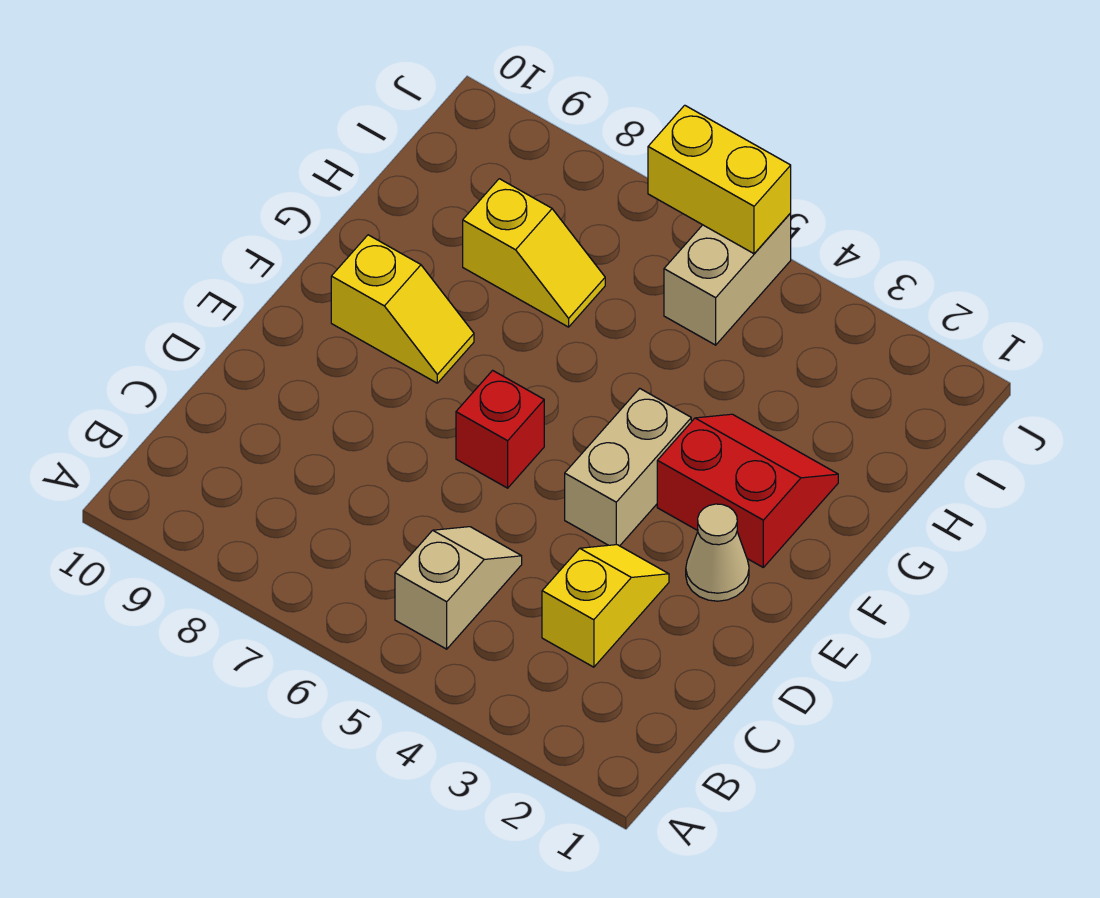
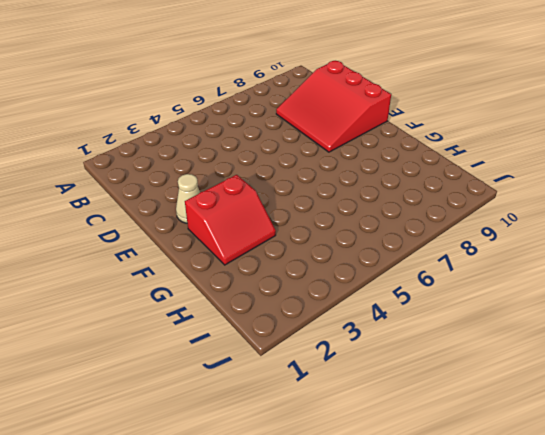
red 3x3 slope [276,61,391,152] -> none
none -> tan 1x2 slope [395,527,522,649]
none -> yellow 1x2 slope [542,545,669,667]

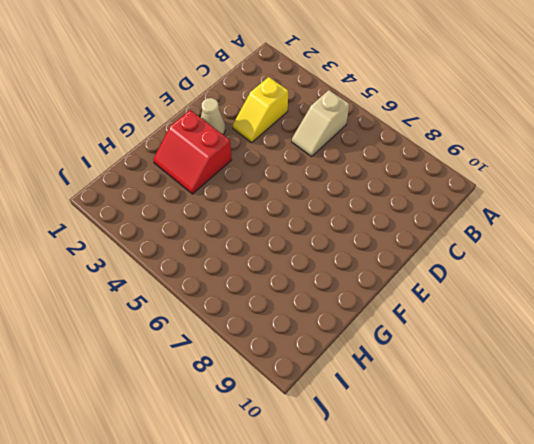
none -> tan 1x2 brick [565,388,691,546]
none -> red 1x1 brick [456,370,544,488]

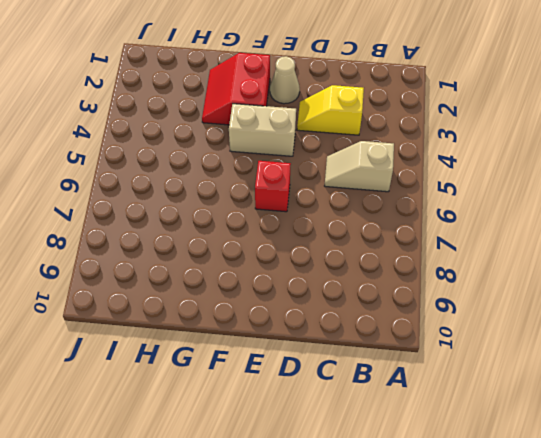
none -> yellow 1x2 slope [331,235,474,383]
none -> yellow 1x2 slope [463,179,605,327]

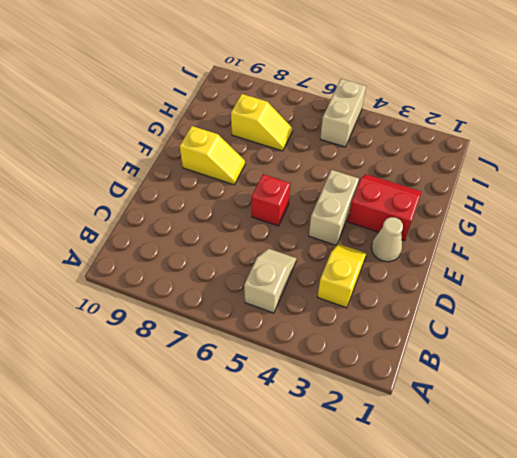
none -> yellow 1x2 brick [648,105,791,254]

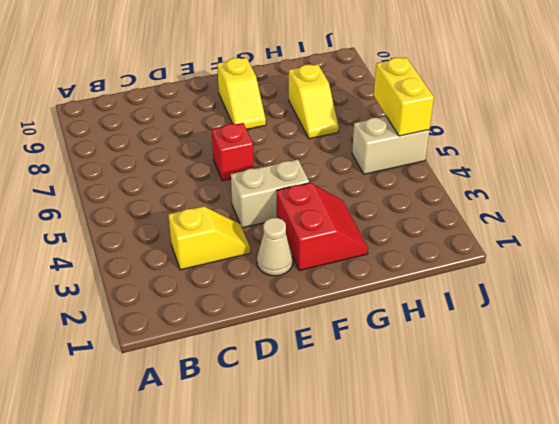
none -> tan 1x2 slope [395,527,522,649]

